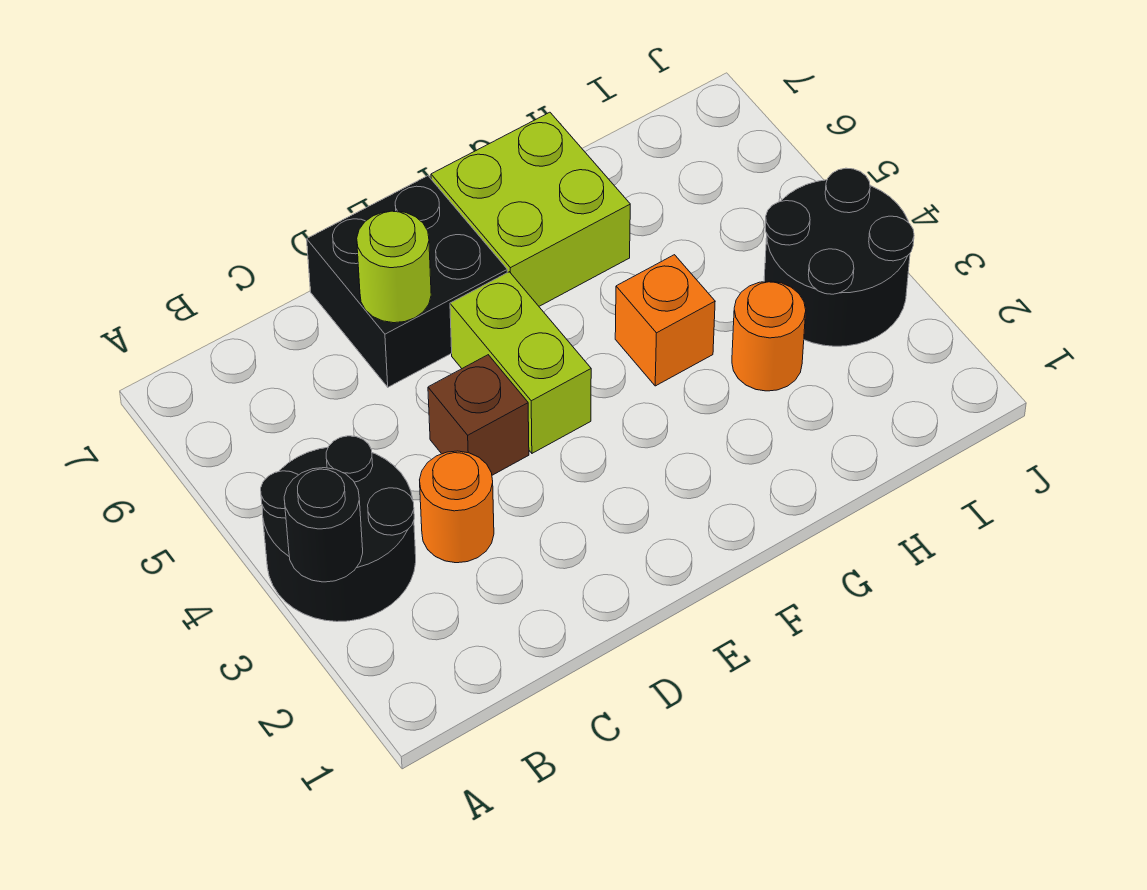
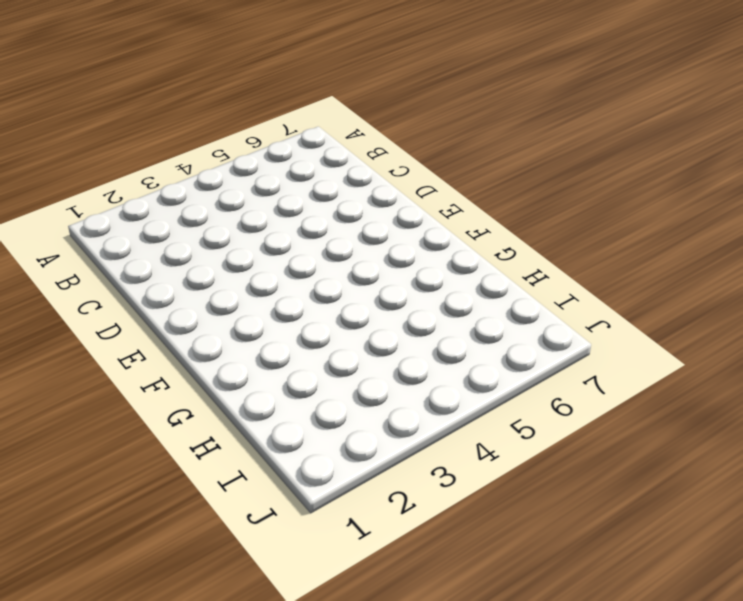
none -> black 2x2 round brick [261,436,416,622]
none -> orange 1x1 round brick [420,451,494,563]

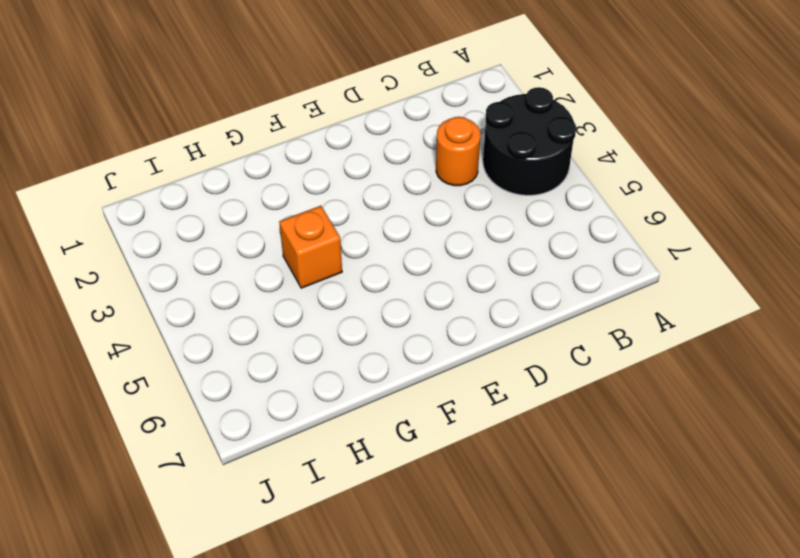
none -> brown 1x1 brick [428,355,529,475]
none -> black 2x2 brick [307,176,507,387]

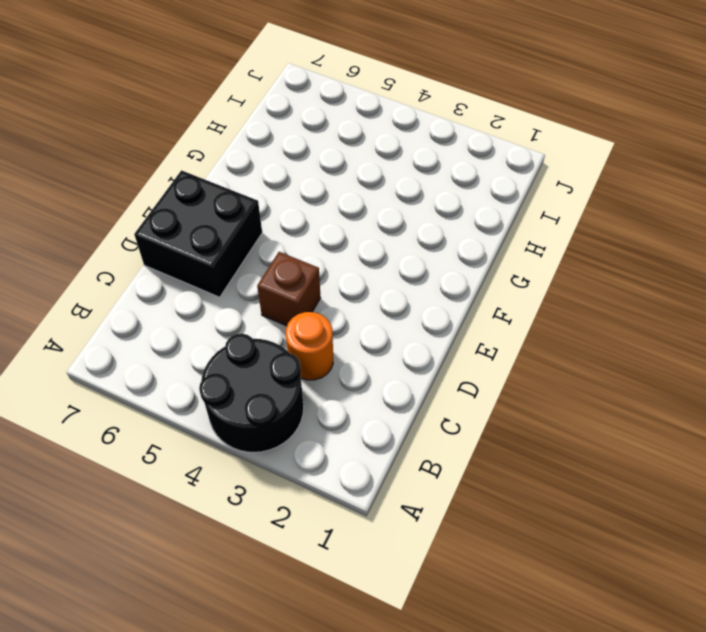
none -> lime 1x2 brick [450,272,591,453]
none -> lime 2x2 brick [431,112,630,306]

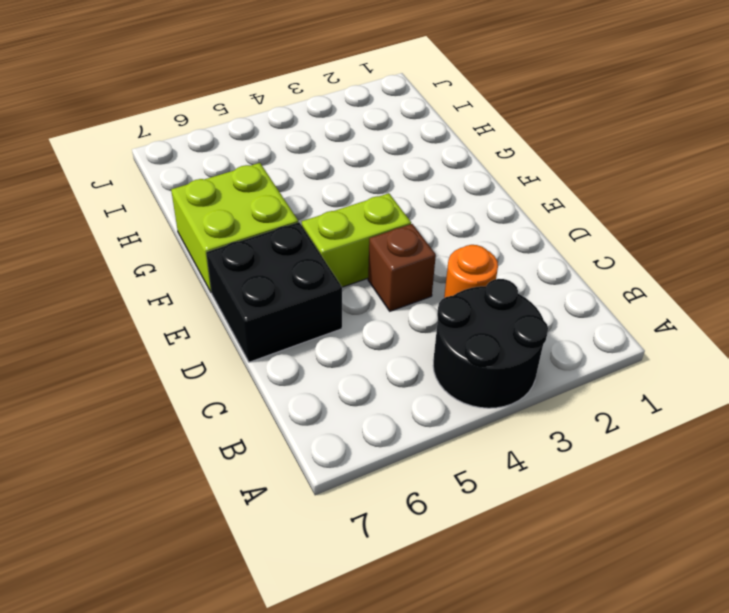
none -> orange 1x1 brick [615,255,715,386]
none -> orange 1x1 round brick [732,281,806,391]

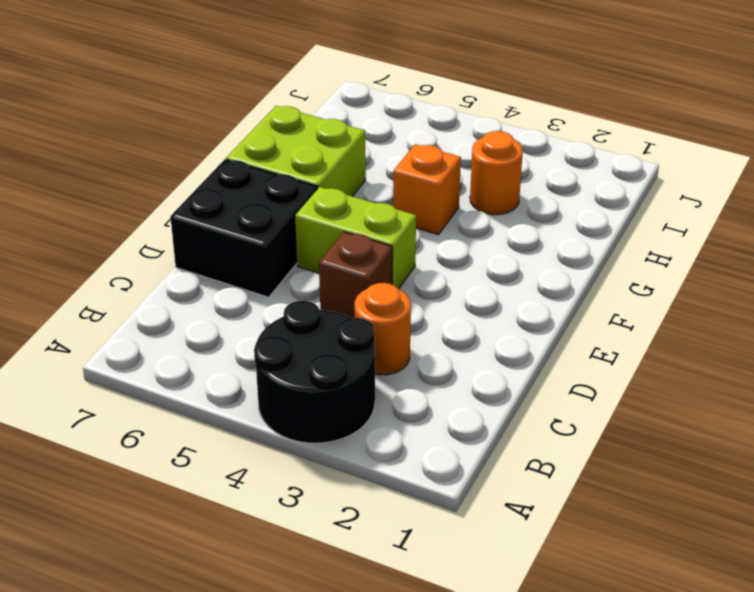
none -> black 2x2 round brick [764,168,914,346]
none -> black 1x1 round brick [284,468,363,582]

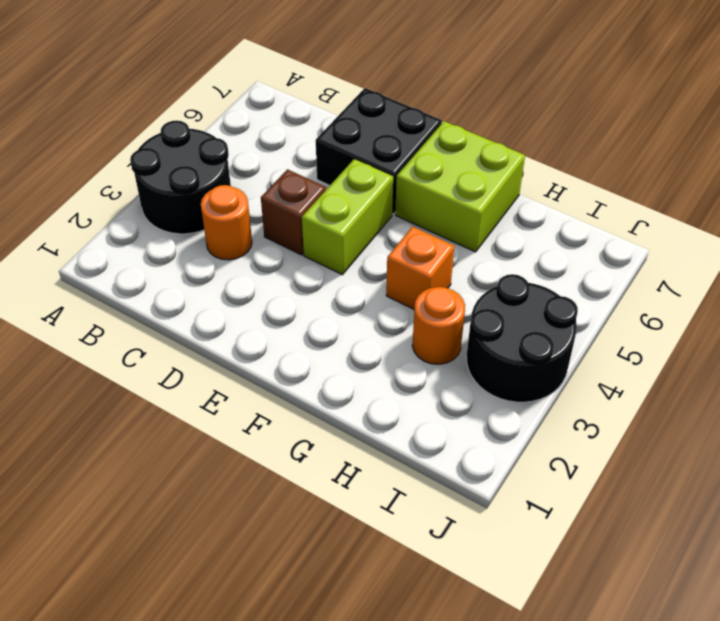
none -> black 1x1 round brick [284,468,363,582]
none -> lime 1x1 round brick [357,211,431,323]

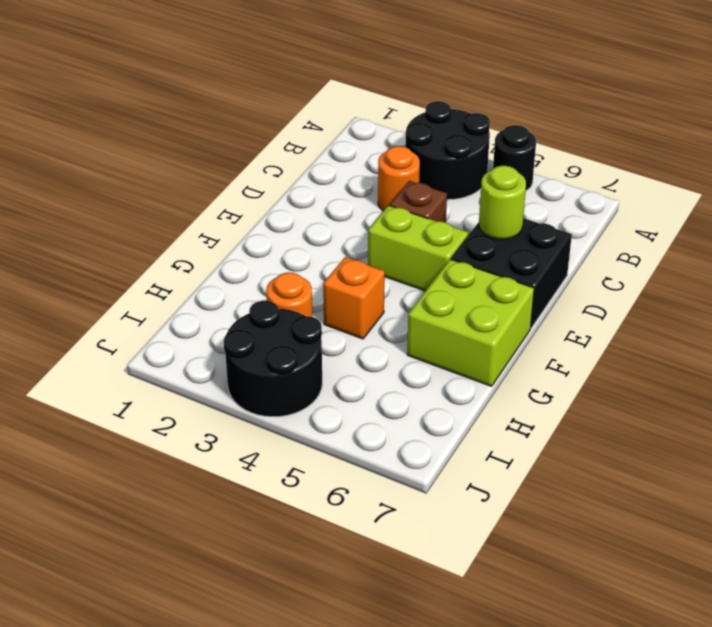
black 1x1 round brick [493,125,536,190] -> black 1x1 round brick moved to [284,468,363,582]

